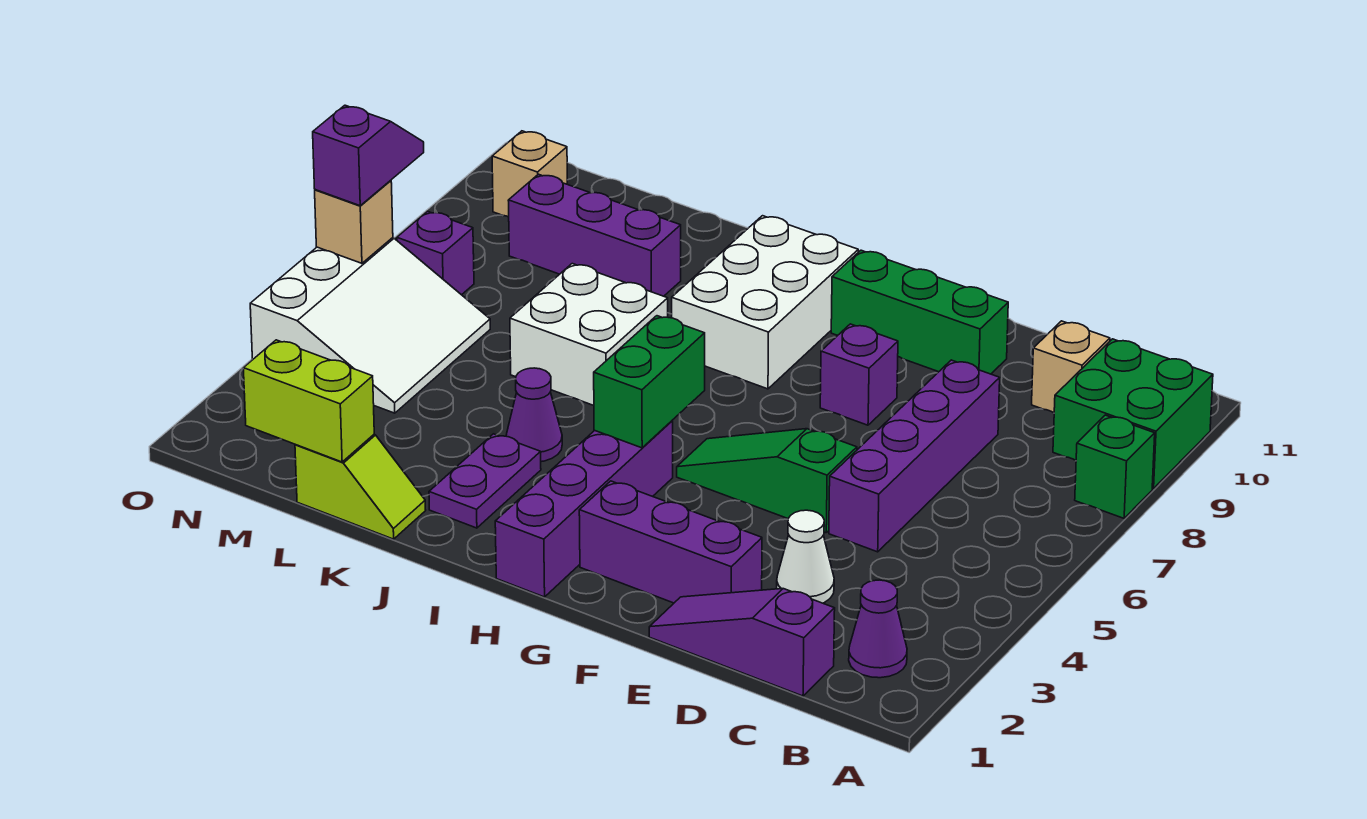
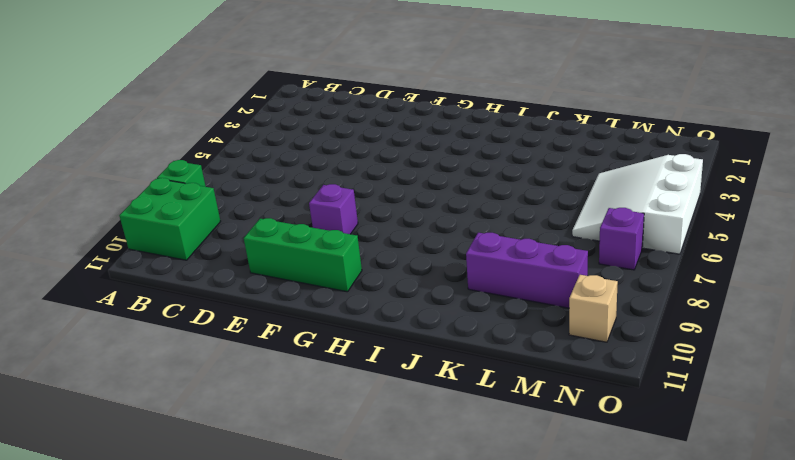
none -> purple 1x1 cone [849,580,907,678]
none -> purple 1x3 slope [649,589,835,696]
none -> tan 1x1 brick [1032,321,1110,413]

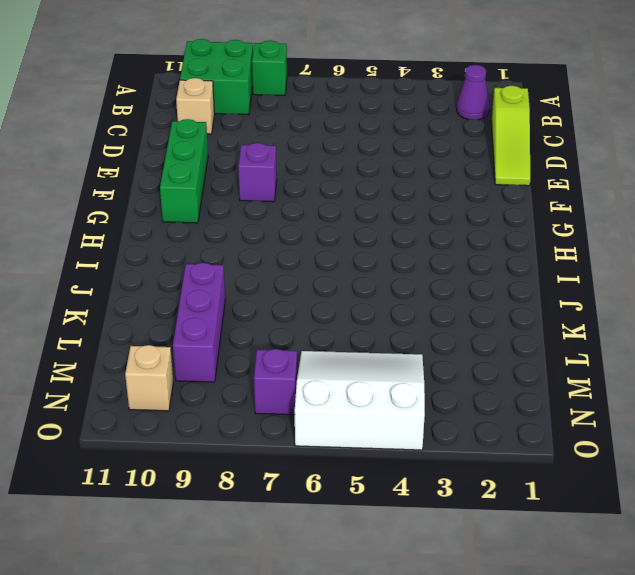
lime 1x3 slope [491,86,530,186] -> purple 1x3 slope [649,589,835,696]
none -> white 1x1 cone [777,510,834,603]
none -> purple 1x4 brick [829,360,1000,552]
none -> purple 1x3 brick [579,481,762,603]

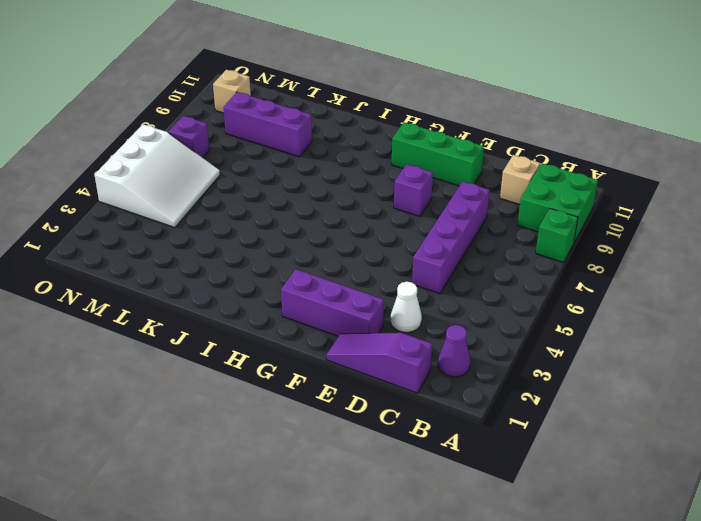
none -> green 1x3 slope [677,429,857,533]
none -> purple 1x4 brick [495,421,673,597]
none -> white 2x3 brick [672,216,858,389]

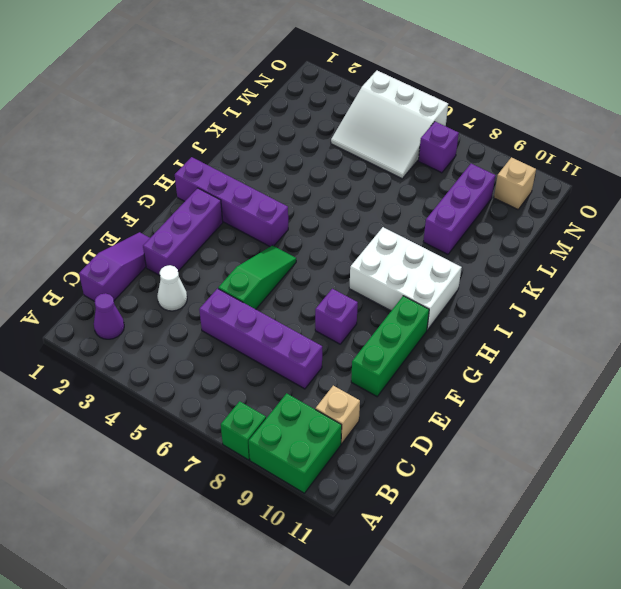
none -> purple 1x2 plate [429,434,541,528]
none -> purple 1x1 cone [506,368,562,462]
none -> white 2x2 brick [510,264,668,405]

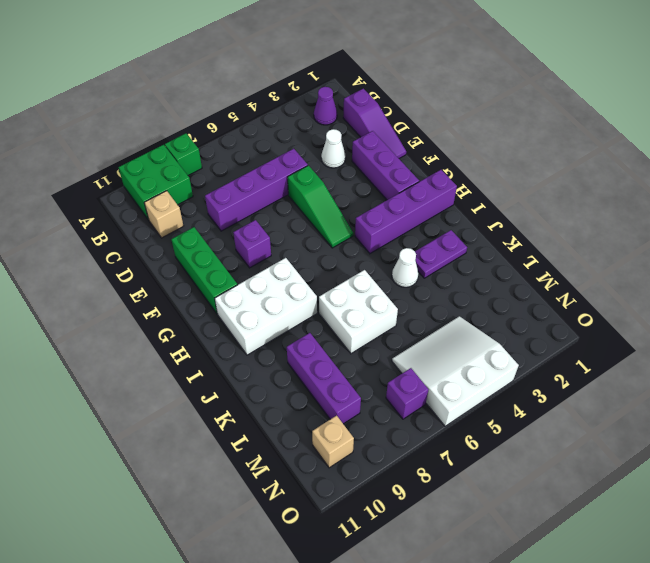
white 1x1 cone [392,248,418,287] -> purple 1x1 cone [506,368,562,462]
none -> lime 1x2 slope [295,435,426,539]
none -> green 1x2 brick [594,316,705,448]
none -> lime 1x2 brick [243,340,374,462]

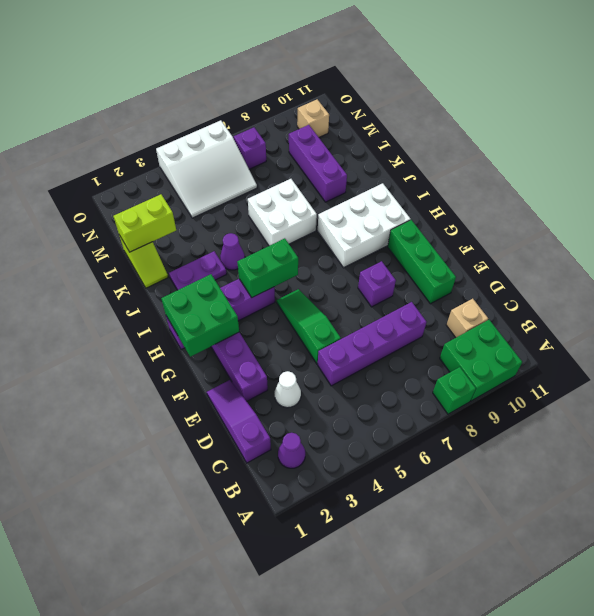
green 2x2 brick [161,274,239,357] -> none
lime 1x2 brick [113,194,176,252] -> lime 1x2 brick turned to [243,340,374,462]
none -> tan 1x1 brick [315,180,393,263]
none -> purple 1x2 slope [313,105,424,206]

